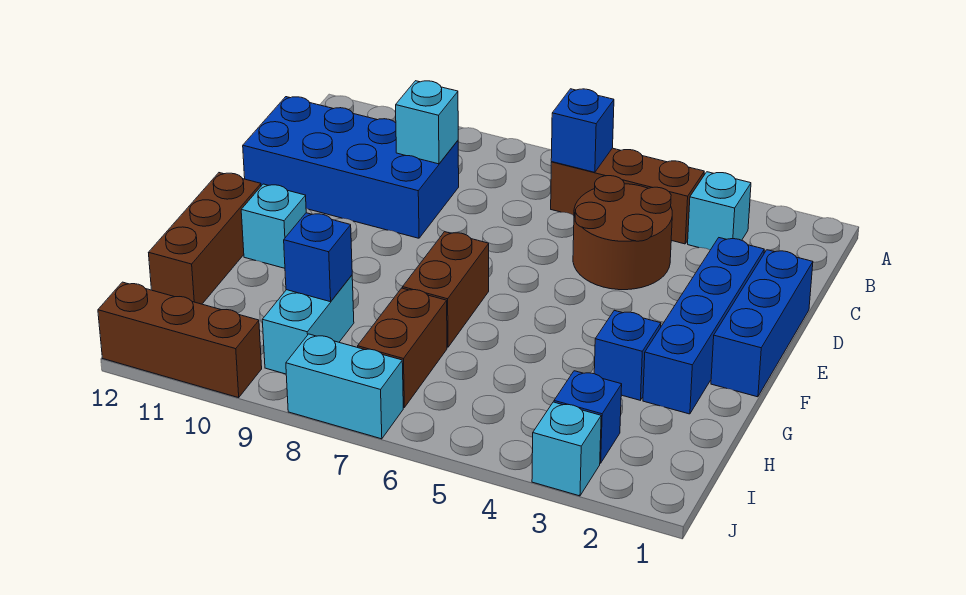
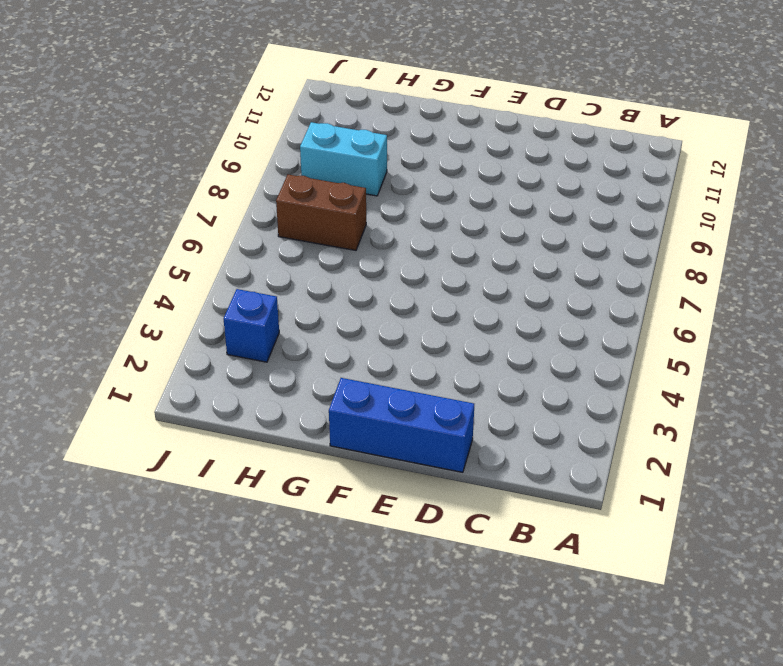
none -> cyan 1x1 brick [688,172,751,250]
none -> brown 1x3 brick [551,148,704,244]
none -> brown 2x2 round brick [573,176,672,290]

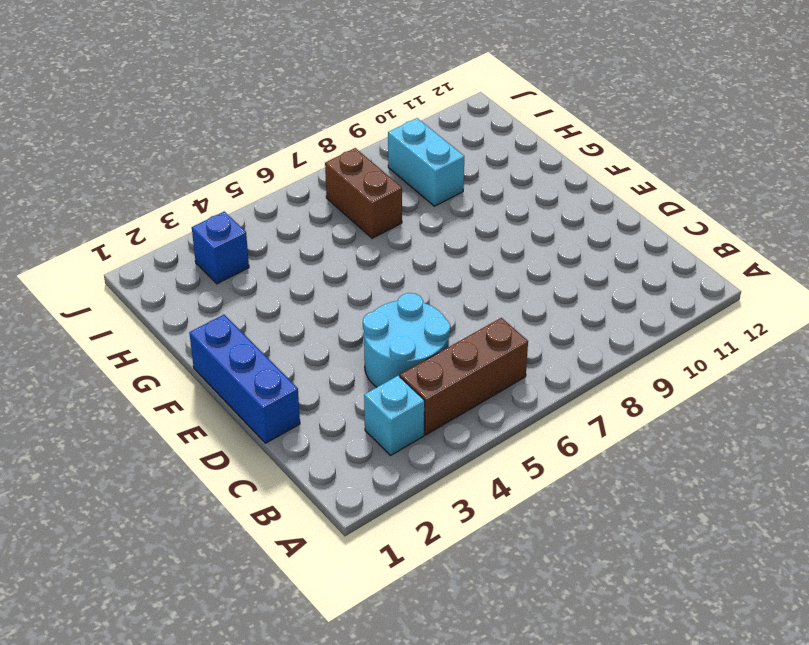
cyan 2x2 round brick [363,293,450,387] -> brown 2x2 round brick [573,176,672,290]
none -> blue 2x4 brick [243,97,459,238]
none -> blue 1x4 brick [643,238,764,414]
none -> brown 1x2 brick [403,232,489,347]

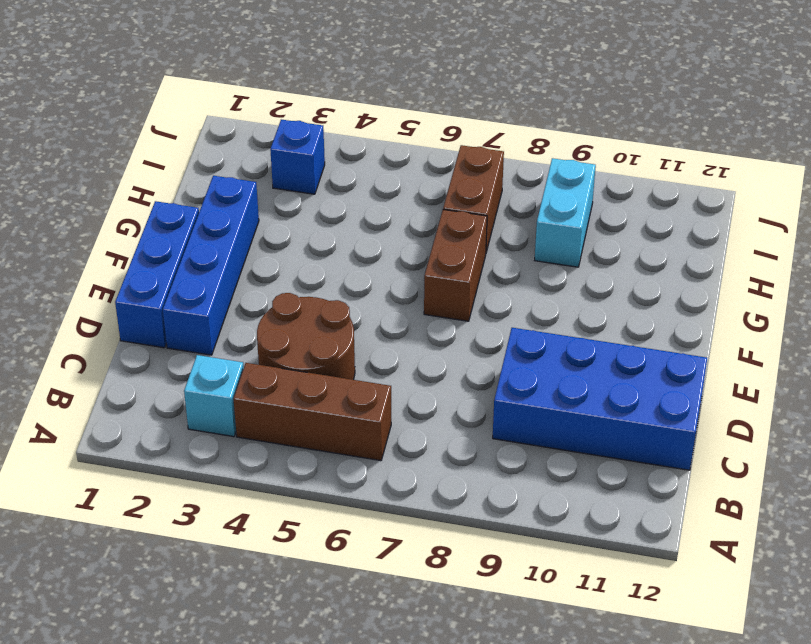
none -> cyan 1x1 brick [241,184,306,268]
none -> brown 1x3 brick [148,173,261,304]
none -> blue 1x1 brick [594,310,661,400]

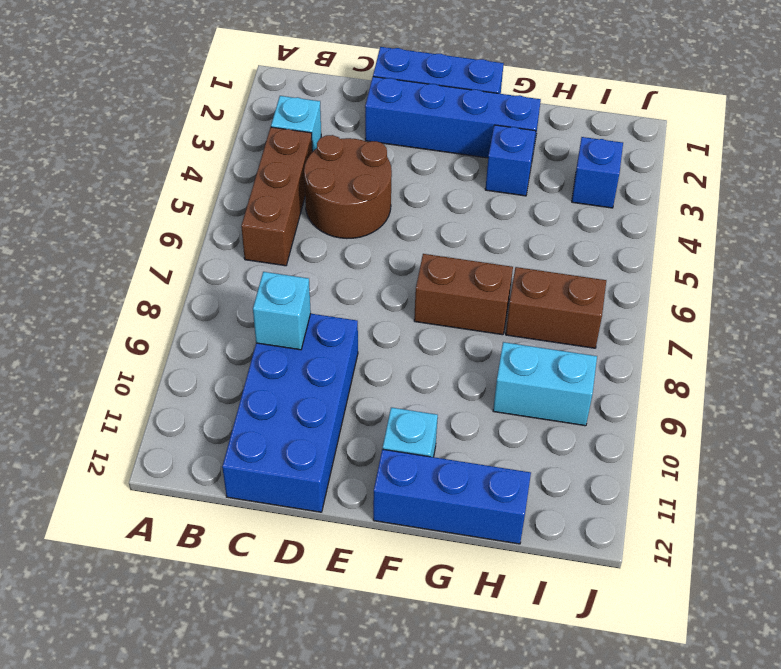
blue 1x3 brick [373,449,531,544] -> brown 1x3 brick [148,173,261,304]
none -> cyan 1x1 brick [532,402,601,496]
none -> cyan 1x2 brick [286,334,403,439]
none -> brown 1x3 brick [98,282,262,398]

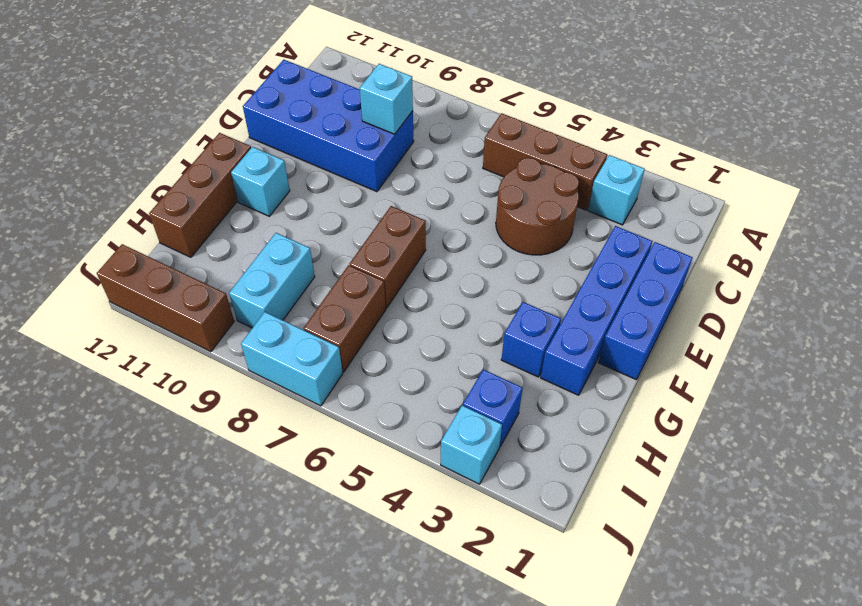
none -> blue 1x1 brick [551,89,614,172]
none -> blue 1x1 brick [284,213,352,302]

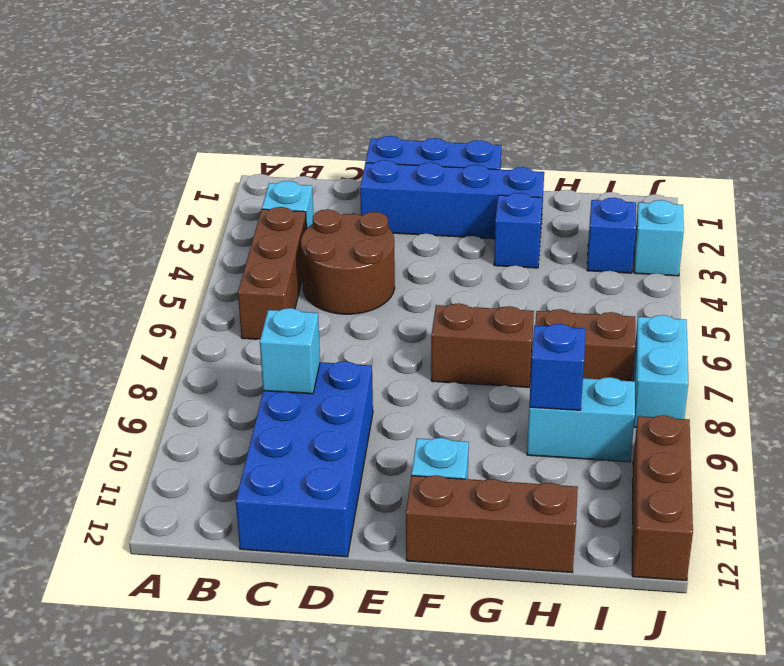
none -> blue 1x1 brick [551,89,614,172]

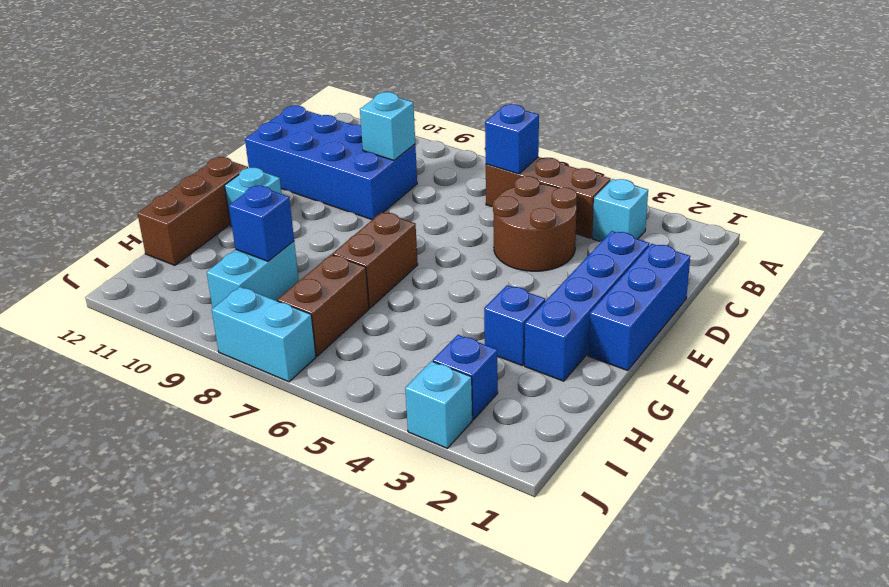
none -> brown 1x3 brick [98,282,262,398]

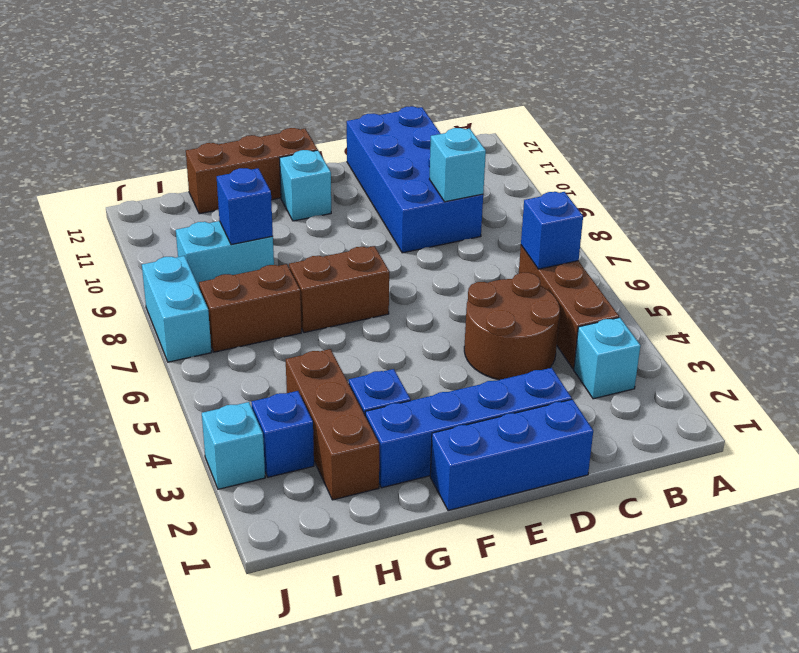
brown 1x3 brick [286,349,379,500] -> brown 1x3 brick moved to [98,282,262,398]

